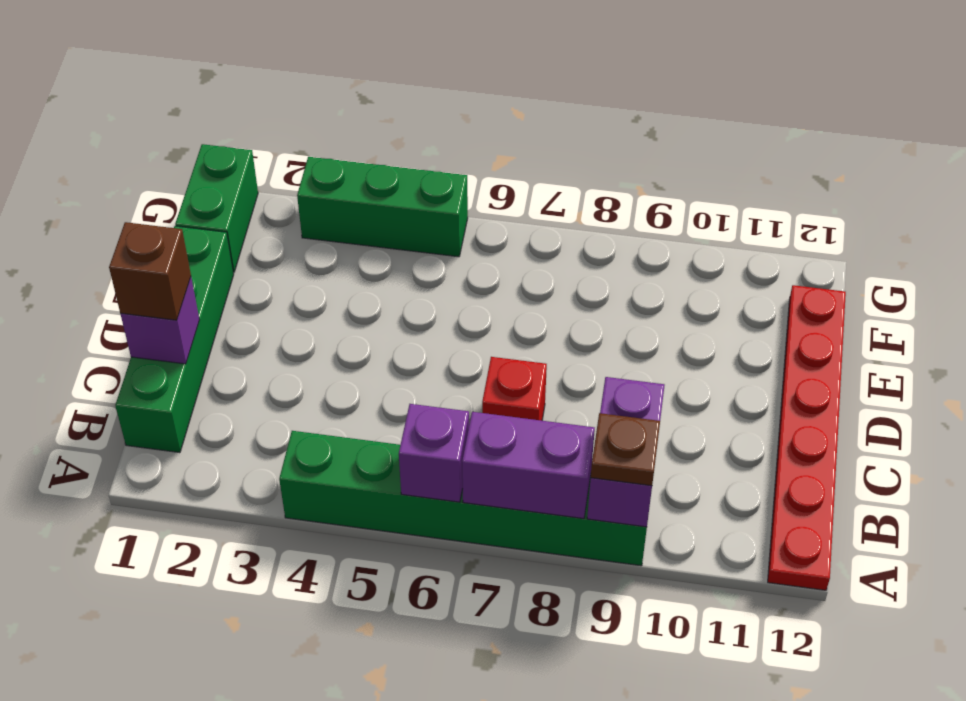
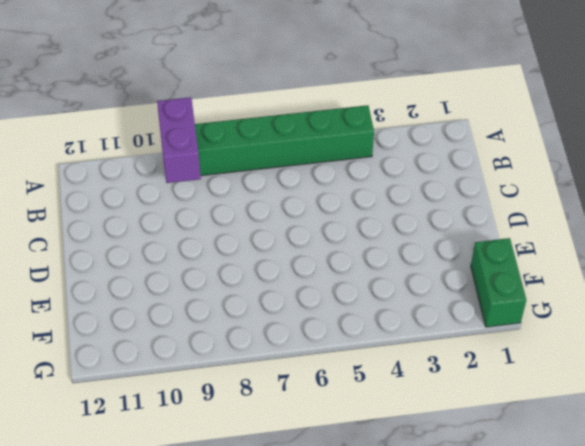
none -> red 1x6 plate [768,285,846,590]
none -> green 1x4 brick [115,226,234,453]
none -> red 1x1 brick [482,357,547,421]

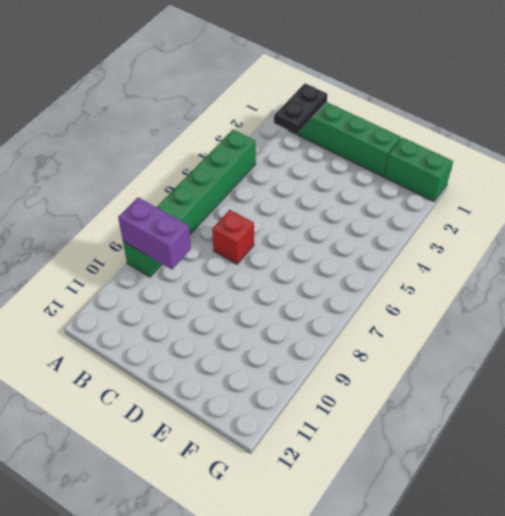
black 1x2 plate [274,84,328,134] -> none
none -> red 1x6 plate [768,285,846,590]
none -> green 1x3 brick [297,157,468,257]
none -> purple 1x1 brick [399,404,469,502]

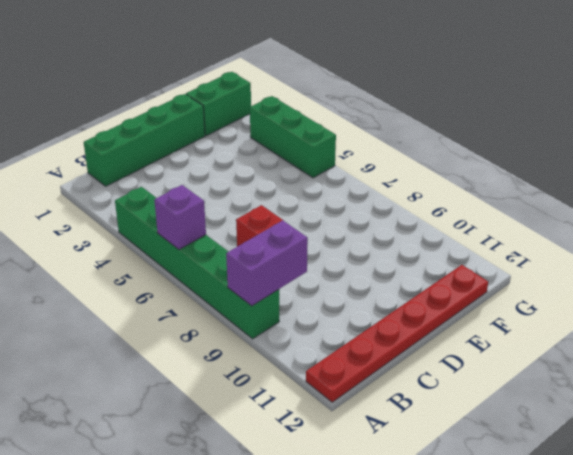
none -> purple 1x2 brick [462,412,595,519]
none -> purple 1x1 brick [121,278,200,364]
none -> brown 1x1 plate [591,413,660,486]

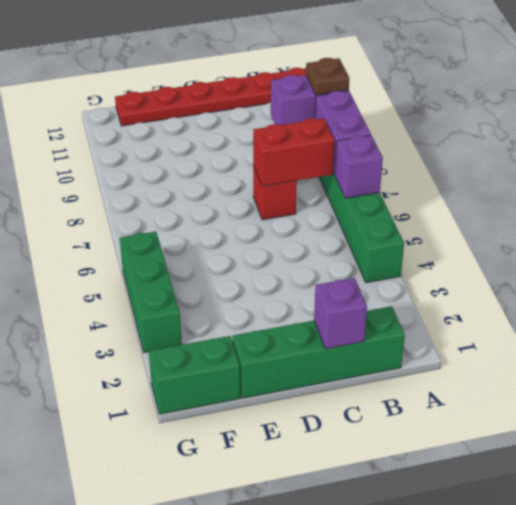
red 1x2 brick [253,118,334,186] -> none
none -> brown 1x1 brick [109,222,191,320]

